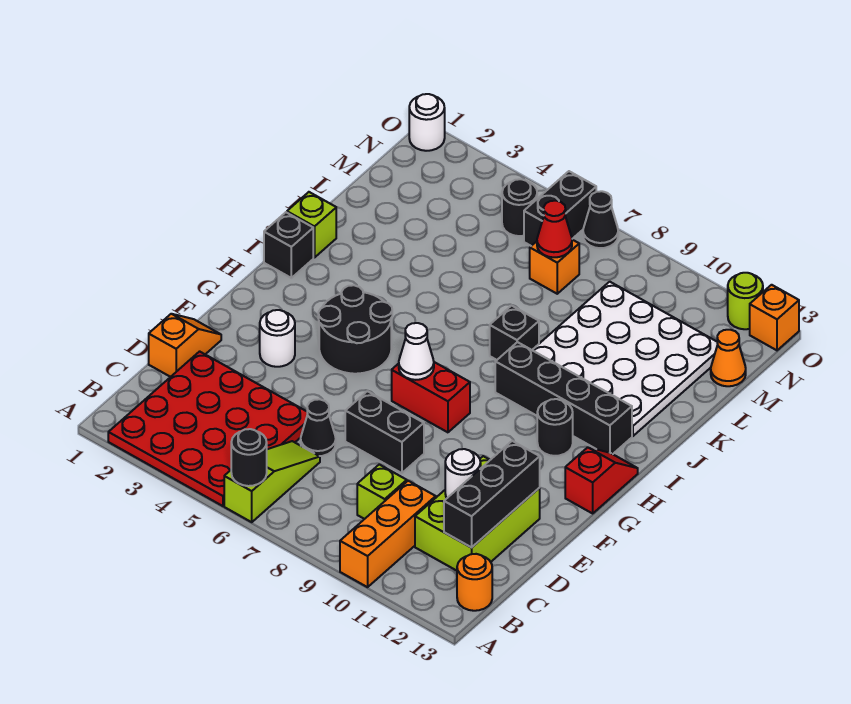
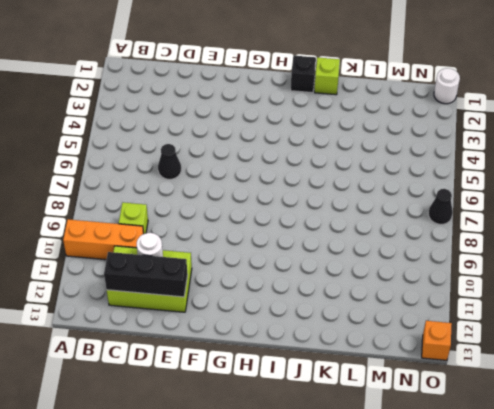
none -> red 4x4 plate [108,351,308,506]
none -> lime 1x3 slope [224,441,320,522]
none -> orange 1x1 round brick [457,554,492,611]
none -> orange 1x2 slope [149,314,221,377]

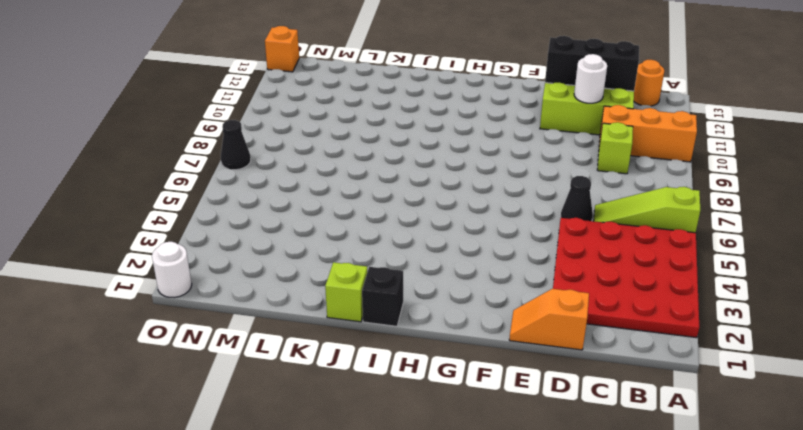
none -> black 1x2 brick [345,391,424,473]
none -> white 1x1 round brick [260,310,295,367]
none -> black 2x2 round brick [318,285,392,374]
none -> red 1x2 brick [392,362,470,432]

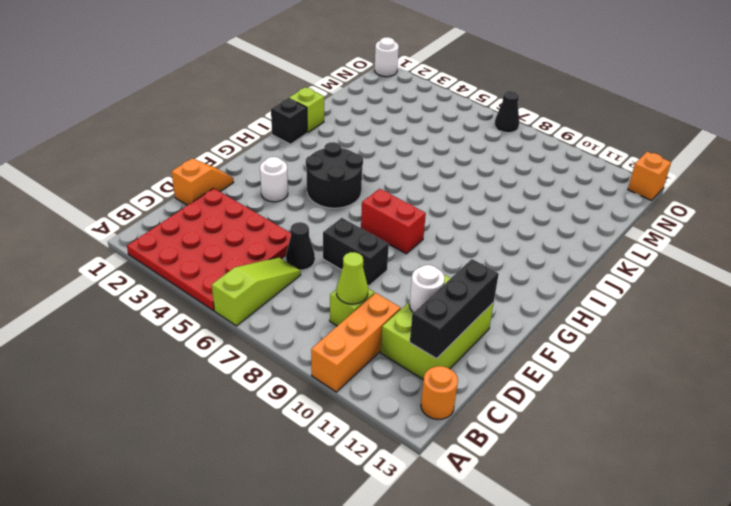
lime 1x1 cone [337,252,368,304] -> none
none -> red 1x2 slope [565,447,638,513]
none -> black 1x1 round brick [537,399,573,456]
none -> black 1x4 brick [495,342,632,454]
none -> black 1x1 brick [490,306,539,360]

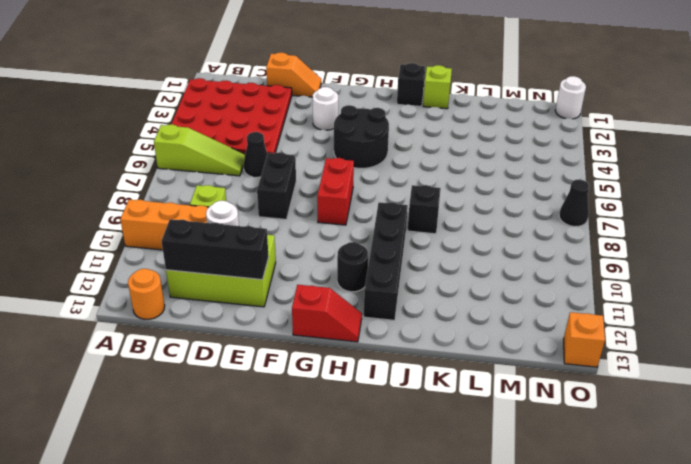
none -> white 4x4 plate [533,282,718,436]
none -> orange 1x1 brick [530,240,579,294]
none -> orange 1x1 cone [711,330,746,386]
none -> black 1x1 round brick [502,179,537,236]

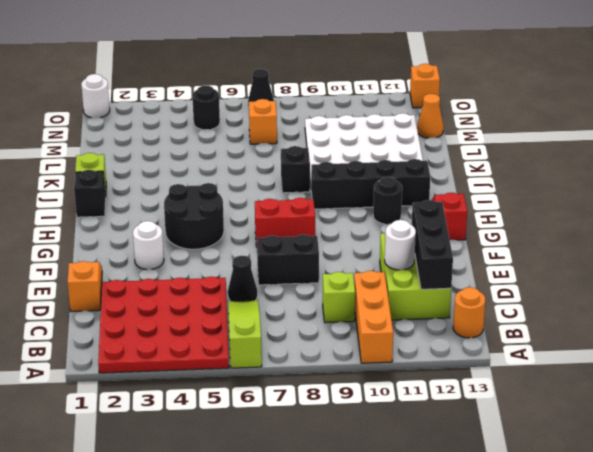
none -> black 1x2 brick [524,171,596,246]
none -> lime 1x1 round brick [728,273,763,329]
none -> black 1x1 round brick [231,429,267,486]
none -> white 1x1 cone [399,323,434,380]

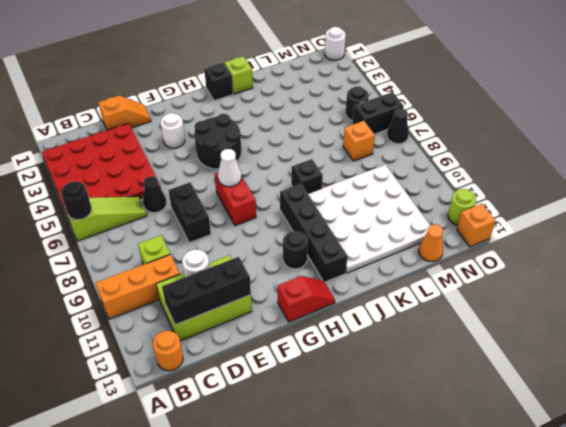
none -> red 1x1 cone [537,201,572,257]

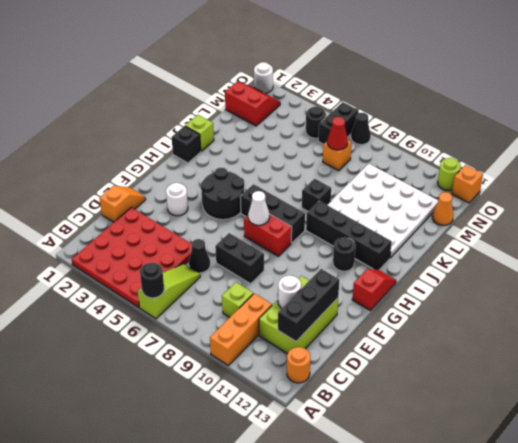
black 1x3 brick [240,184,305,243] -> none
red 2x2 slope [225,81,280,126] -> none

